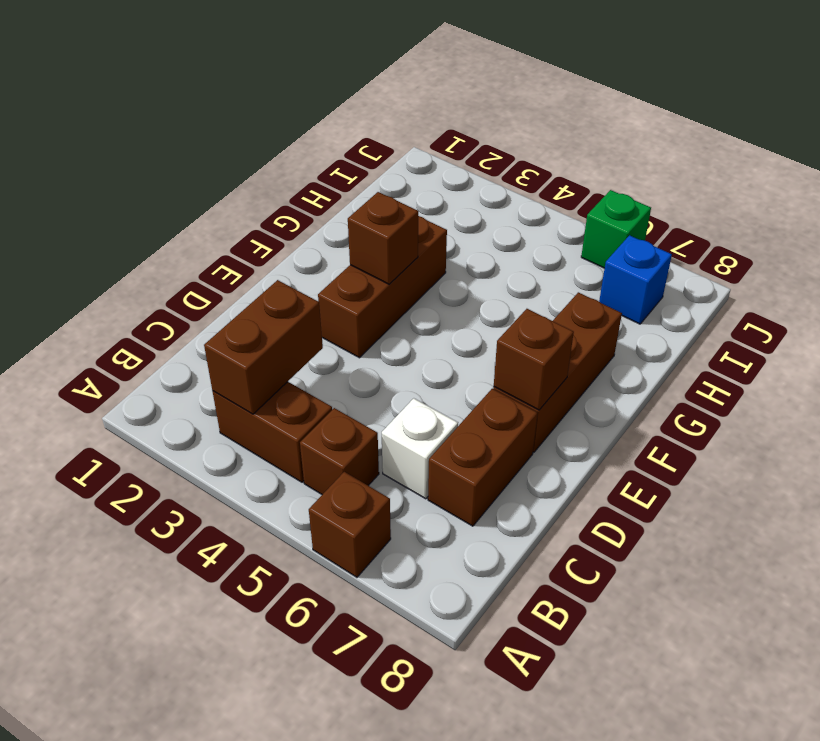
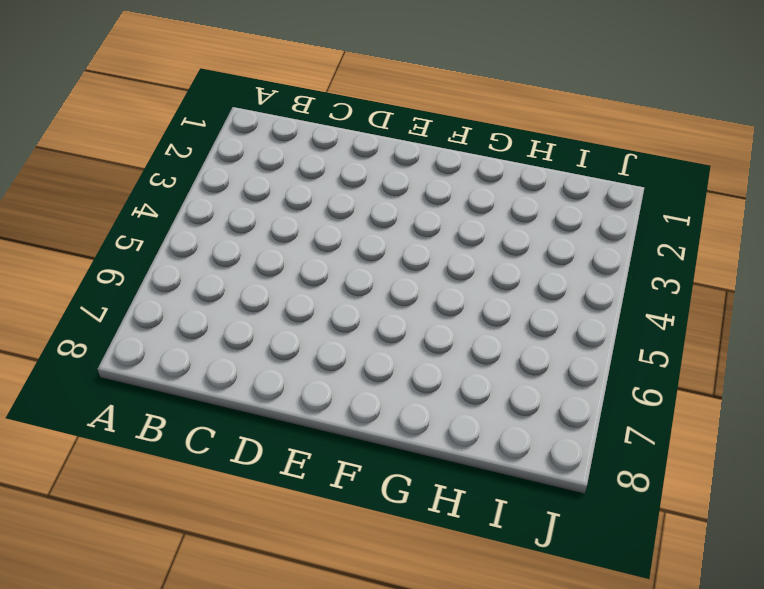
none -> brown 1x1 brick [309,472,391,577]
none -> brown 1x2 brick [213,382,332,482]
none -> brown 1x1 brick [300,408,379,495]

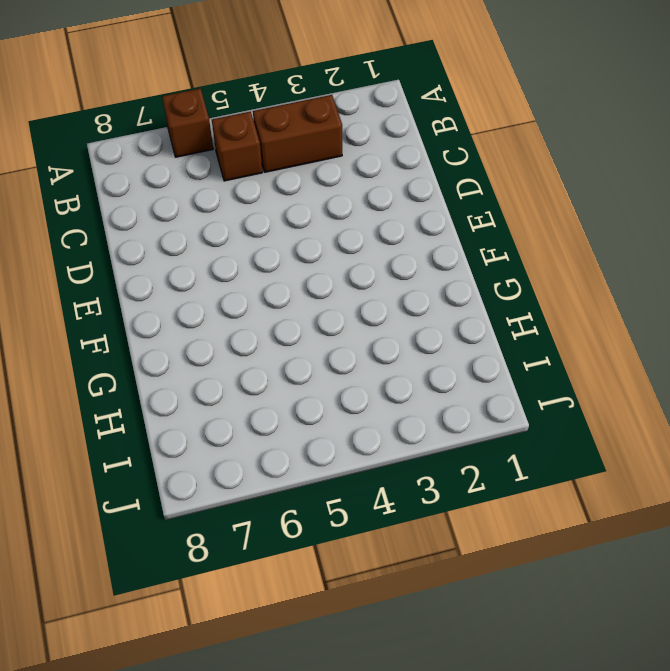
none -> white 1x1 brick [382,398,458,499]
none -> brown 1x2 brick [428,389,538,526]
none -> brown 1x3 brick [318,216,447,358]

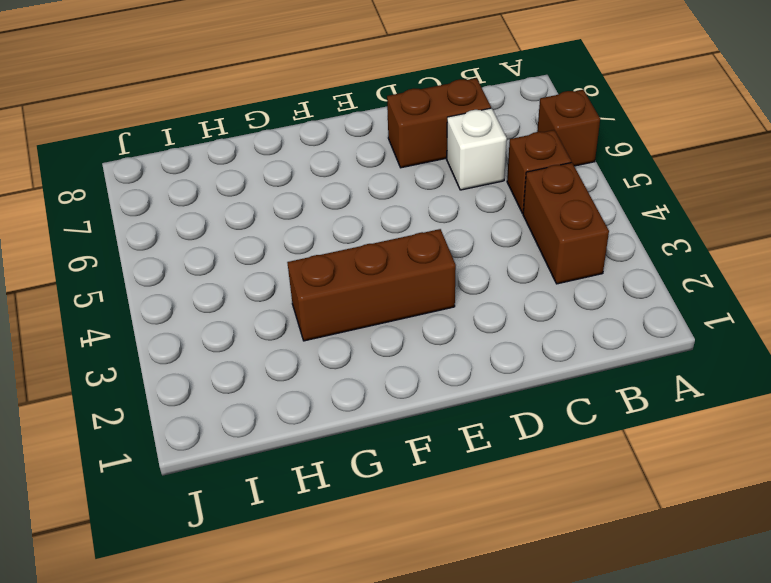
none -> brown 1x3 brick [493,292,622,452]
none -> blue 1x1 brick [599,235,672,324]
none -> green 1x1 brick [581,190,651,268]

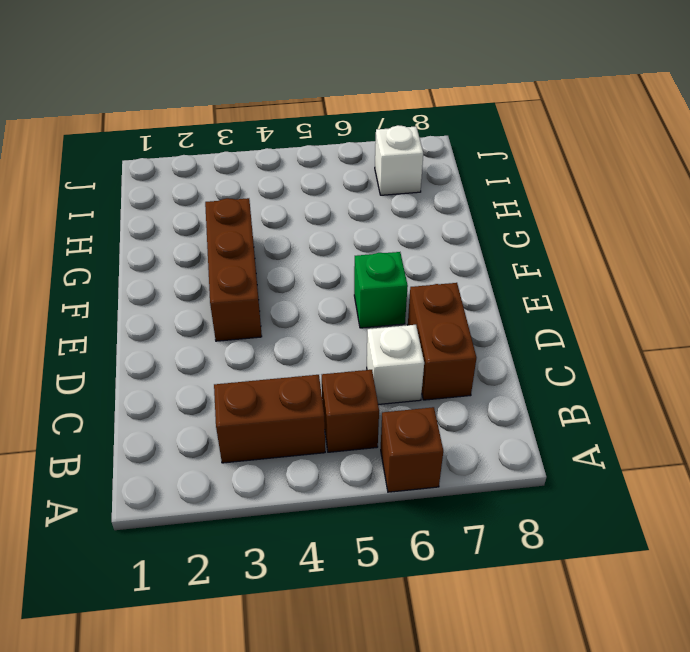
green 1x1 brick [354,252,408,328] -> green 1x1 brick moved to [581,190,651,268]
white 1x1 brick [375,125,423,195] -> blue 1x1 brick [599,235,672,324]
none -> brown 1x3 brick [493,292,622,452]
none -> brown 1x2 brick [204,280,323,414]
none -> brown 1x1 brick [494,309,574,410]

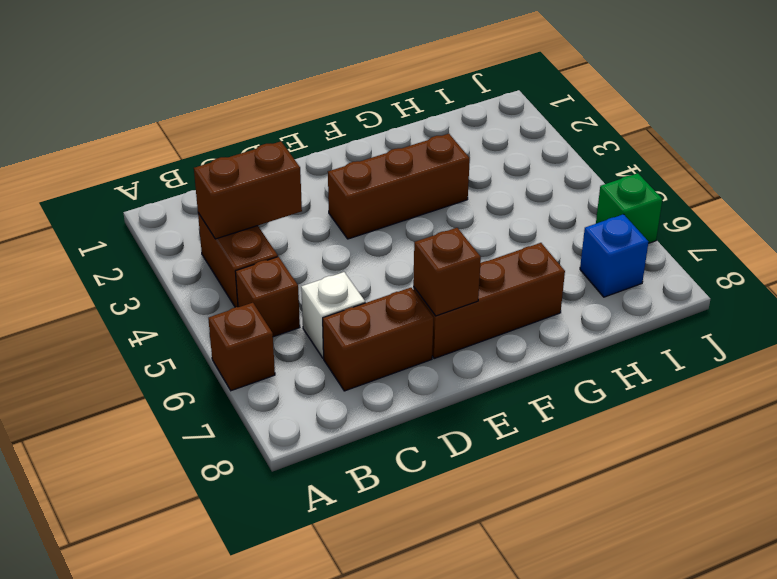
none -> brown 1x1 brick [348,192,418,284]

